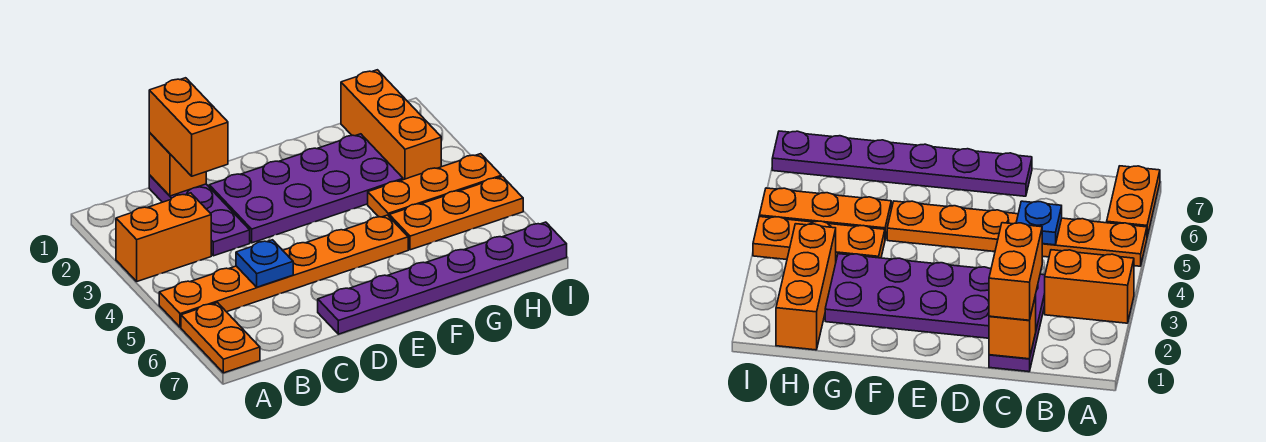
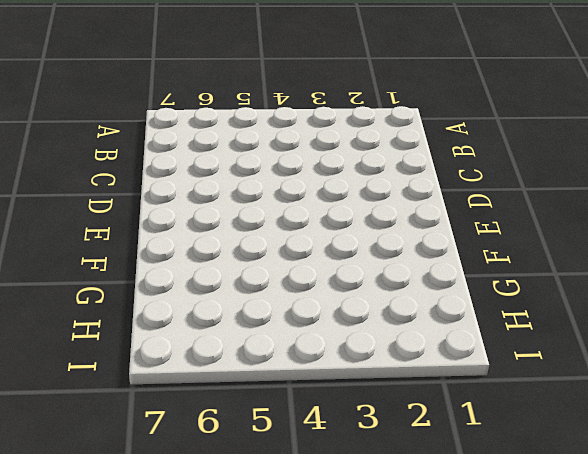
none -> orange 1x2 brick [116,193,211,281]
none -> orange 1x6 plate [159,215,408,327]
none -> orange 1x2 plate [181,303,260,373]

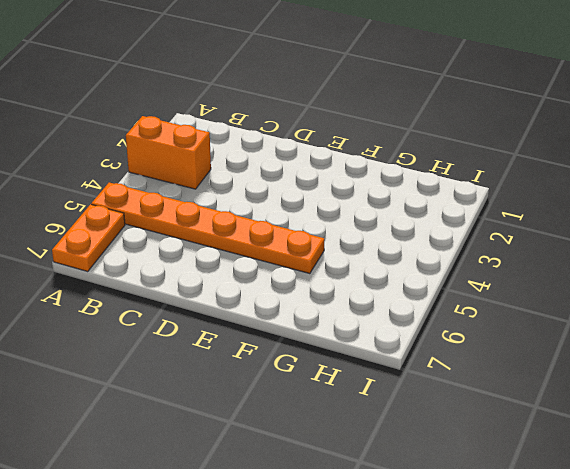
none -> purple 1x3 plate [149,175,250,256]
none -> purple 2x4 plate [209,134,403,243]
none -> purple 1x6 plate [318,222,567,334]

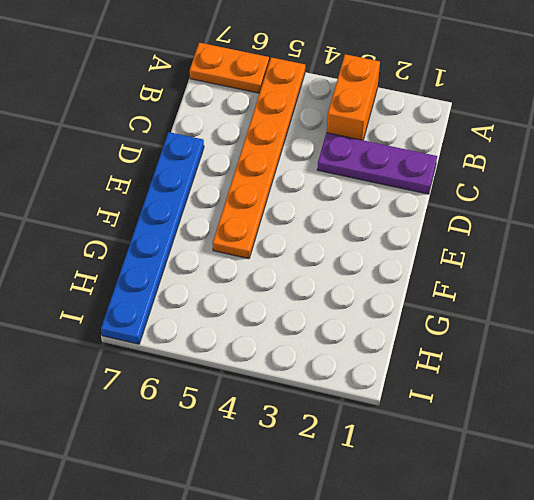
blue 1x6 plate [101,132,204,344] -> purple 1x6 plate [318,222,567,334]
none -> purple 2x4 plate [209,134,403,243]
none -> orange 1x3 plate [368,154,501,217]
none -> orange 1x3 plate [389,177,523,250]

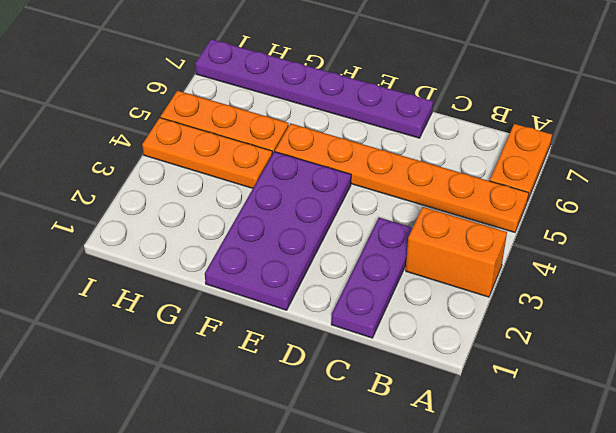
purple 2x4 plate [205,152,351,310] -> purple 2x4 plate turned to [209,134,403,243]
none -> orange 1x3 brick [341,70,441,180]
none -> orange 1x1 brick [149,133,206,196]
none -> blue 1x1 plate [236,240,293,287]

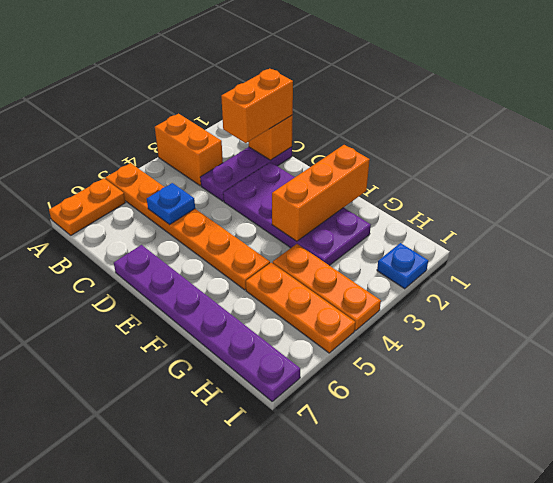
orange 1x3 brick [272,145,370,241] -> orange 1x3 brick moved to [341,70,441,180]
blue 1x1 plate [377,243,428,289] -> none

